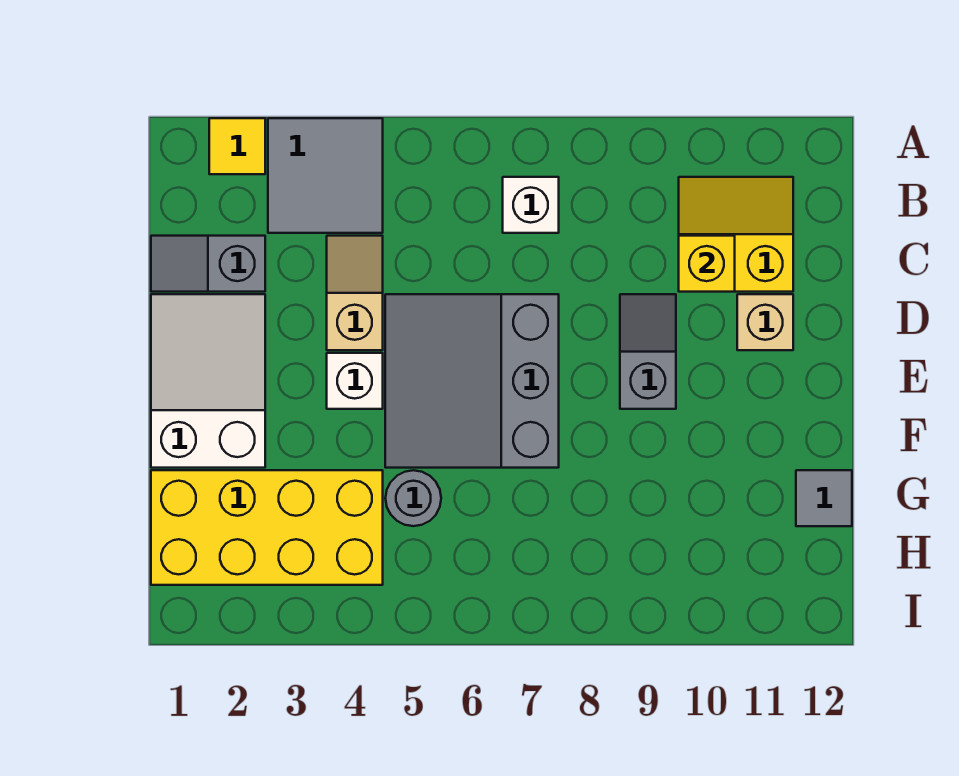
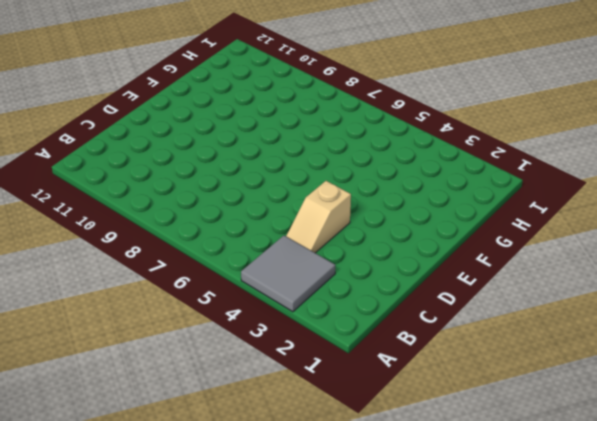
none -> yellow 1x1 tile [209,118,265,174]
none -> white 1x1 brick [503,177,559,233]
none -> yellow 2x2 slope [679,177,793,292]

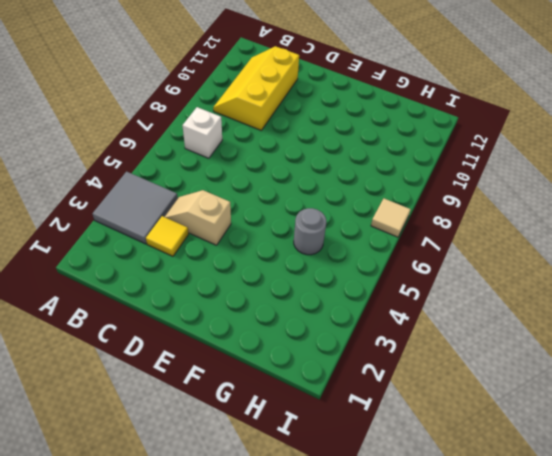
yellow 2x3 slope [213,46,299,130] -> yellow 2x2 slope [679,177,793,292]
yellow 1x1 tile [146,216,189,256] -> yellow 1x1 tile moved to [209,118,265,174]
tan 1x1 tile [371,199,411,237] -> none
none -> grey 1x2 slope [151,236,265,292]
none -> white 2x3 slope [151,294,265,468]
none -> grey 3x3 slope [385,294,559,468]

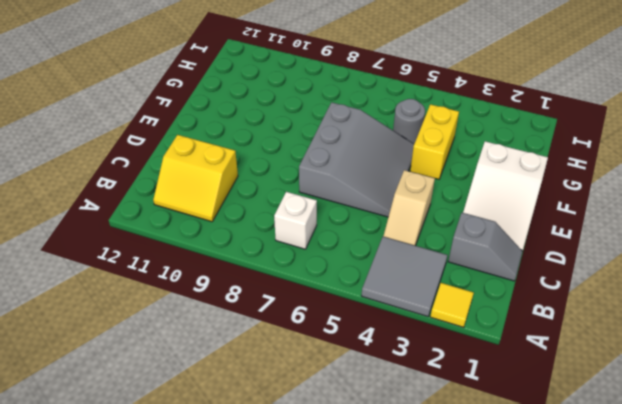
yellow 1x2 brick [410,104,459,179] -> yellow 2x4 brick [151,470,383,585]
none -> grey 1x2 slope [620,294,676,409]
none -> tan 1x1 brick [737,294,793,350]
none -> white 1x1 brick [327,353,383,409]

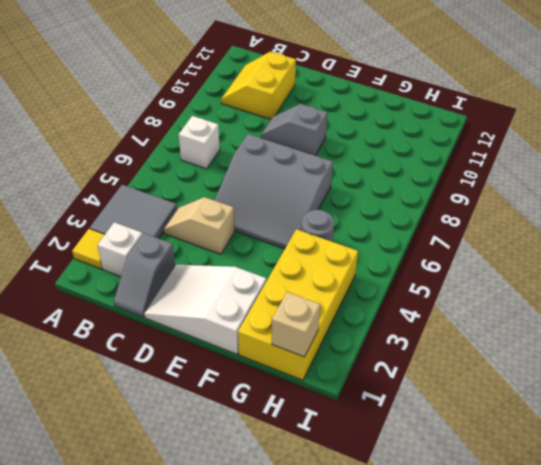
white 1x1 brick [97,222,143,277] -> white 1x1 brick moved to [327,353,383,409]
tan 1x1 brick [272,292,320,357] -> tan 1x1 brick moved to [737,294,793,350]
none -> grey 1x1 tile [796,470,852,526]
none -> yellow 1x1 brick [679,236,735,292]

